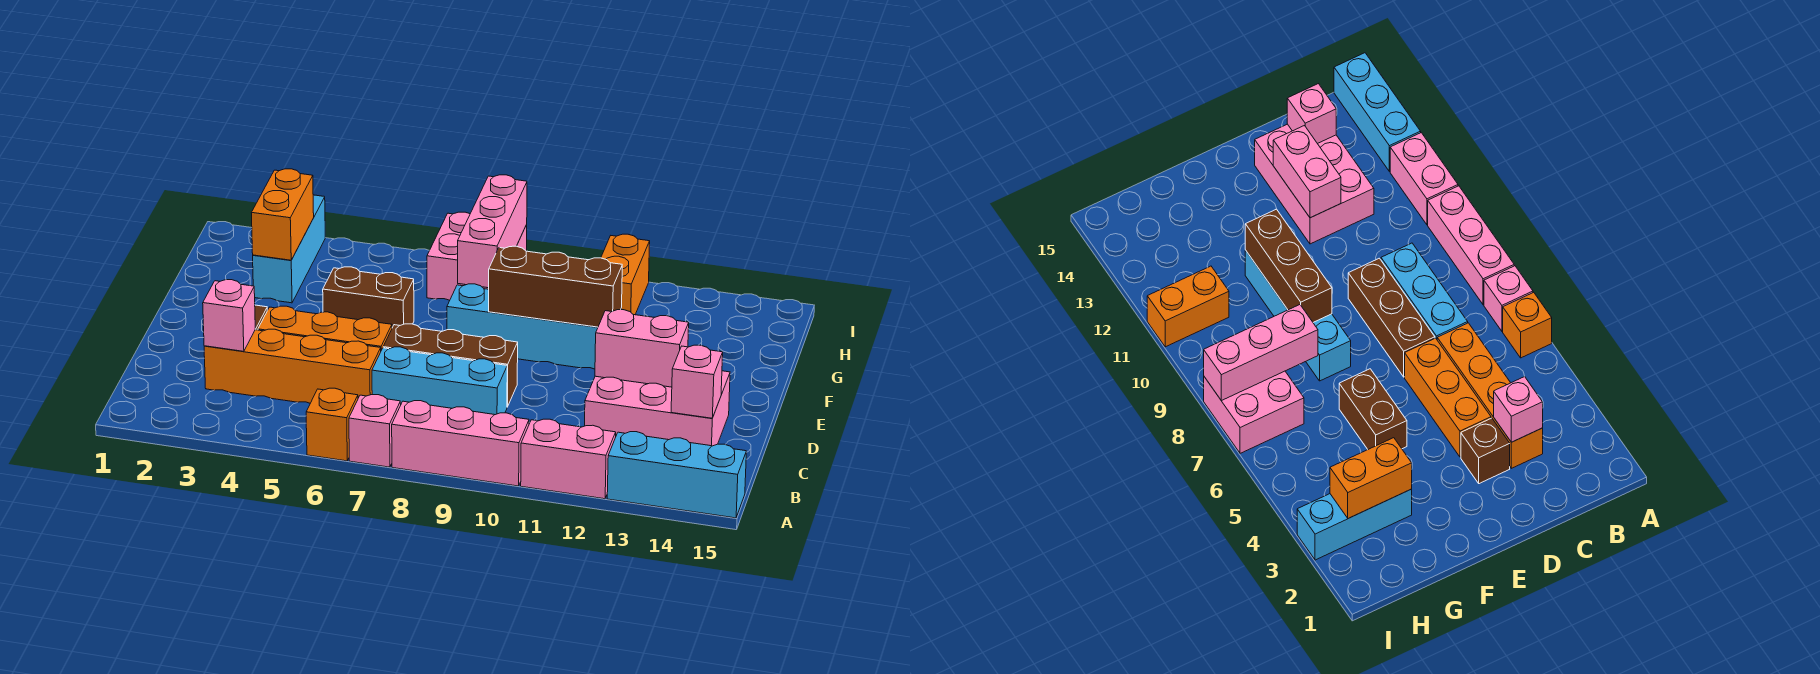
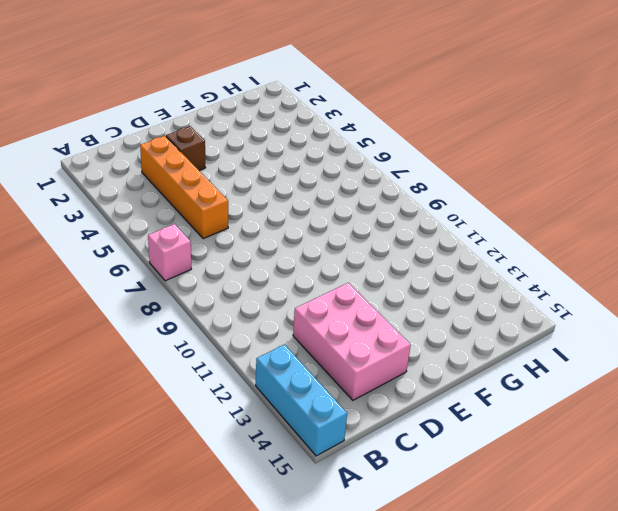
none -> orange 1x1 brick [306,388,358,461]
none -> pink 1x3 brick [392,401,529,486]
none -> pink 1x2 brick [521,419,616,499]

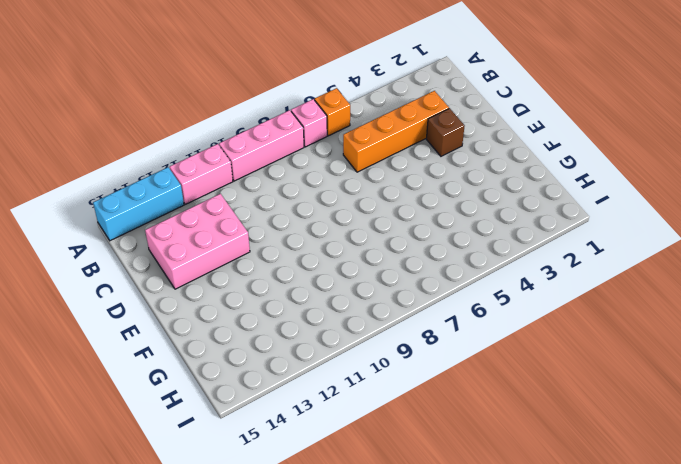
none -> cyan 1x3 brick [372,347,507,415]
none -> orange 1x3 brick [258,306,392,350]
none -> brown 1x3 brick [383,324,518,407]

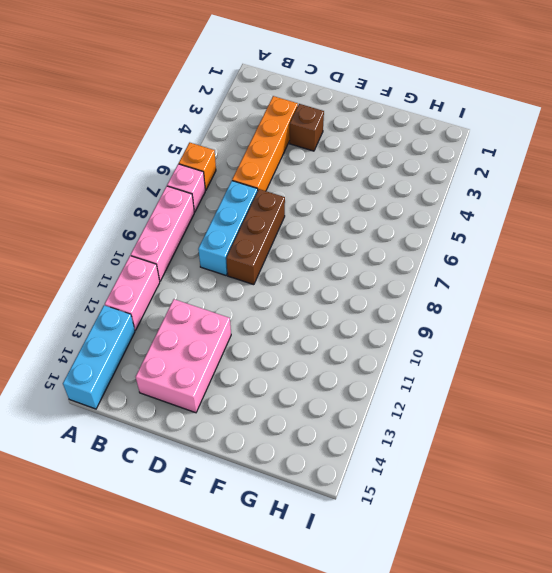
none -> orange 1x3 brick [258,306,392,350]
none -> brown 1x2 brick [323,267,414,328]
none -> cyan 1x4 brick [447,284,622,369]

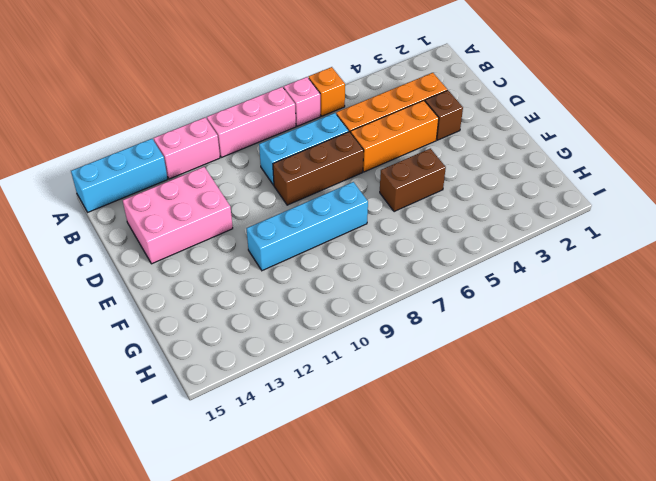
none -> cyan 1x3 brick [253,195,325,303]
none -> pink 2x2 brick [427,212,527,300]
none -> orange 1x2 brick [601,234,650,315]

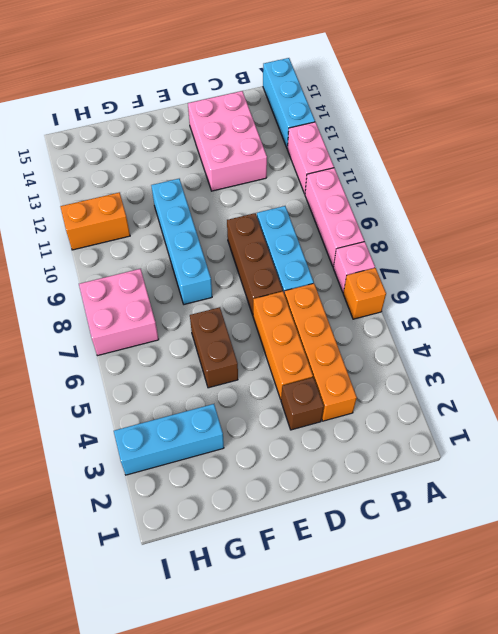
none -> pink 1x1 brick [203,280,255,351]
none -> pink 1x1 brick [671,345,723,418]
none -> pink 1x2 brick [595,310,689,387]

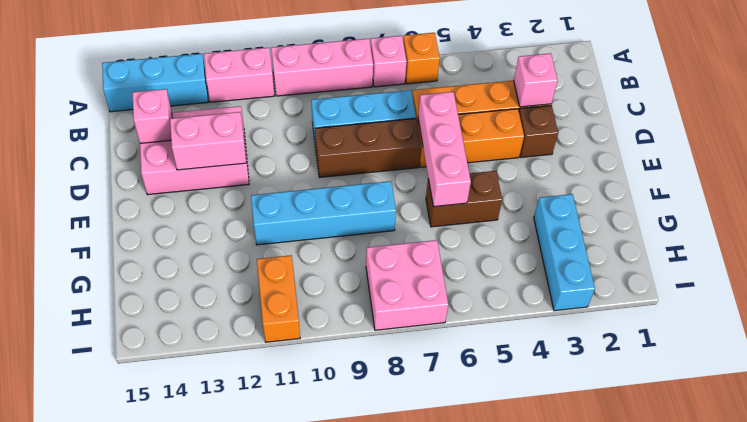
pink 1x3 brick [418,92,471,207] -> pink 1x3 brick moved to [458,175,527,288]
none -> brown 1x3 brick [489,246,622,327]
none -> orange 1x2 brick [251,169,314,260]

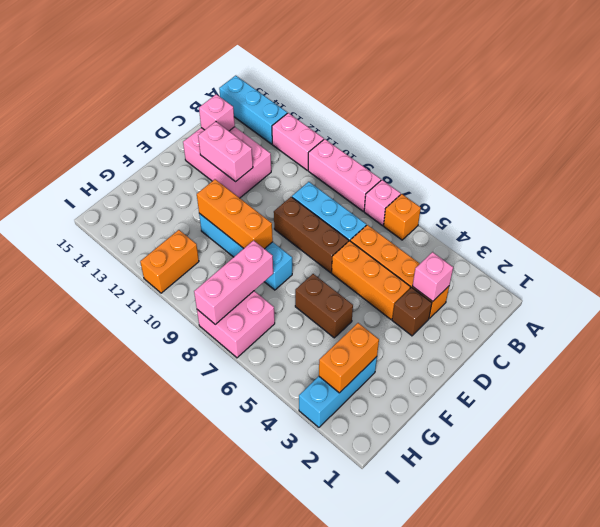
orange 1x3 brick [197,179,273,249] -> brown 1x3 brick [489,246,622,327]

